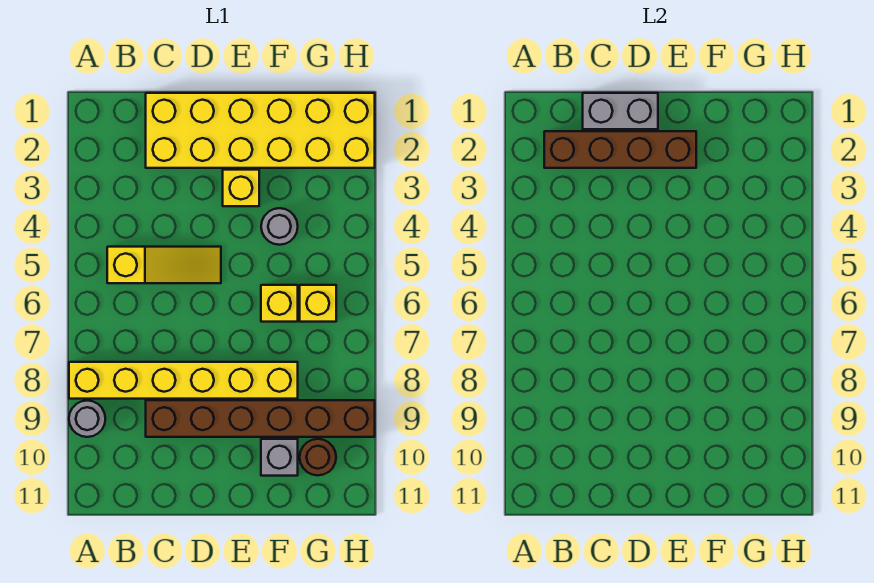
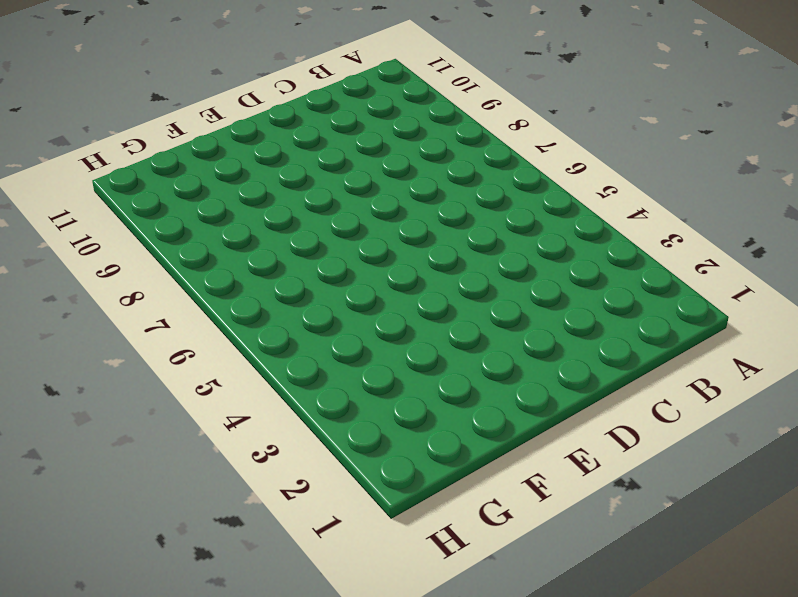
none -> yellow 1x6 brick [69,362,298,399]
none -> grey 1x1 round brick [69,401,105,437]
none -> yellow 1x3 slope [107,247,221,283]

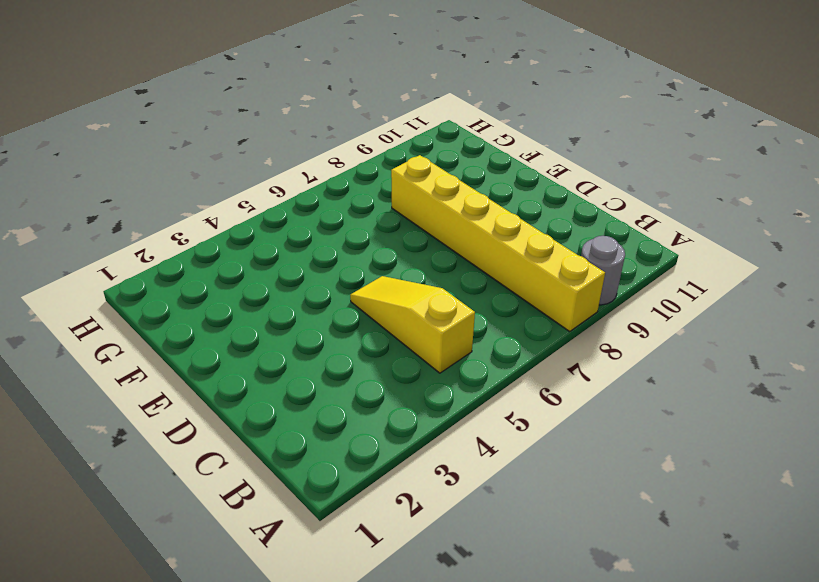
none -> yellow 2x6 brick [146,93,375,168]
none -> brown 1x6 brick [146,400,375,437]
none -> yellow 1x1 brick [223,170,259,206]

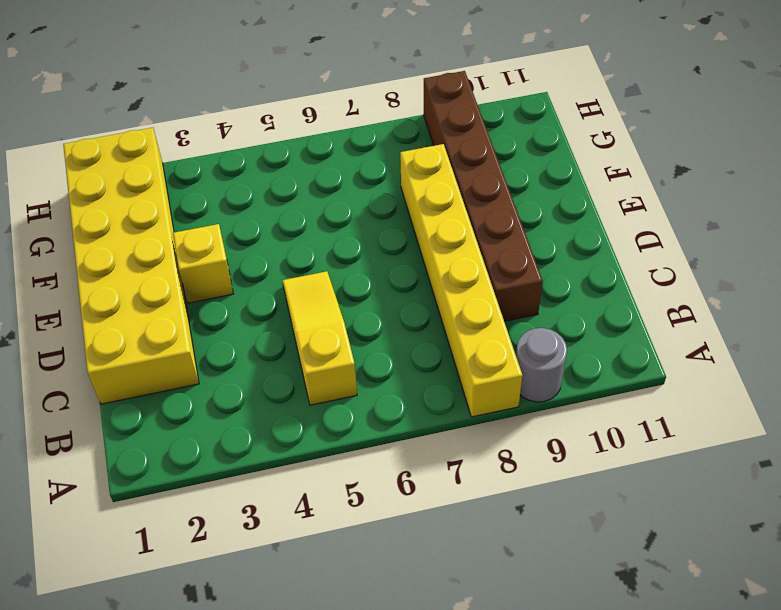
none -> grey 1x1 round brick [261,208,298,245]
none -> yellow 1x1 brick [261,285,298,322]
none -> grey 1x1 brick [261,439,298,476]

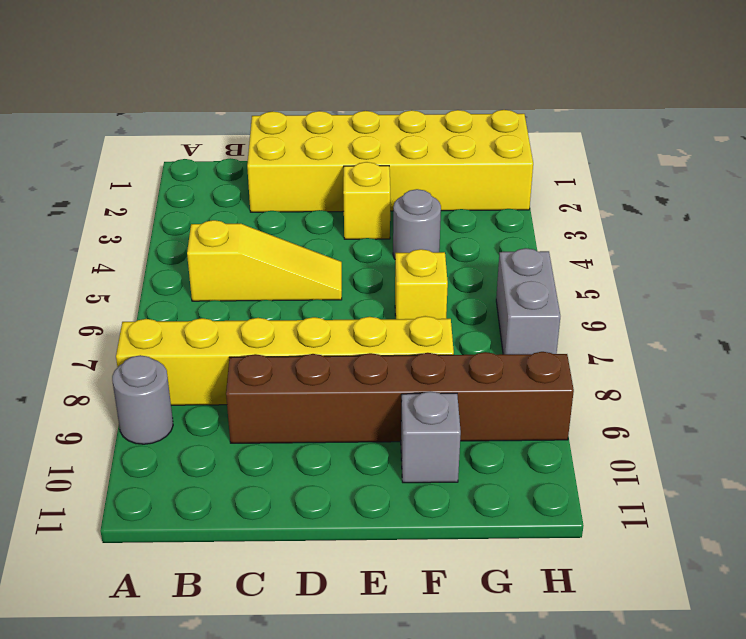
grey 1x2 brick [496,248,560,354] -> grey 1x2 brick turned to [583,93,658,129]
none -> yellow 1x1 brick [300,285,336,322]
none -> brown 1x1 round brick [300,439,336,475]
none -> brown 1x4 brick [544,131,696,168]

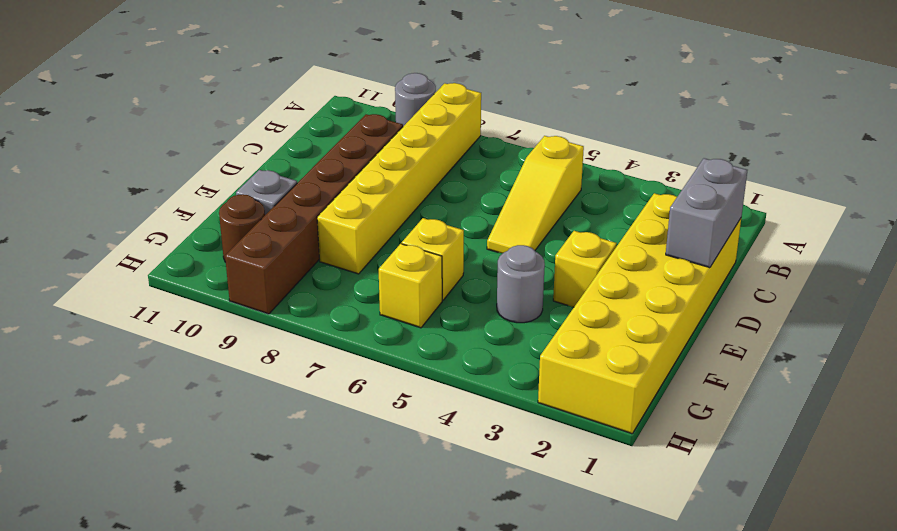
none -> brown 1x4 brick [544,131,696,168]

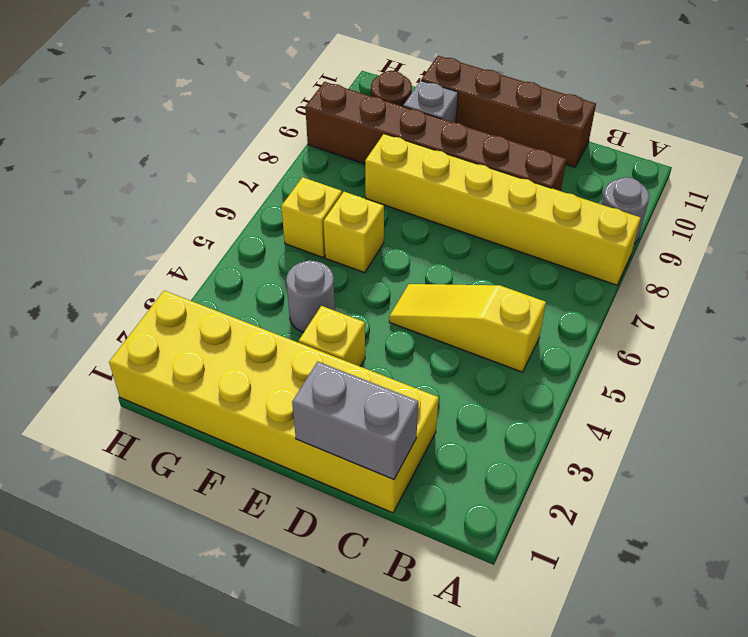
brown 1x4 brick [421,56,596,167] -> brown 1x4 brick moved to [544,131,696,168]

